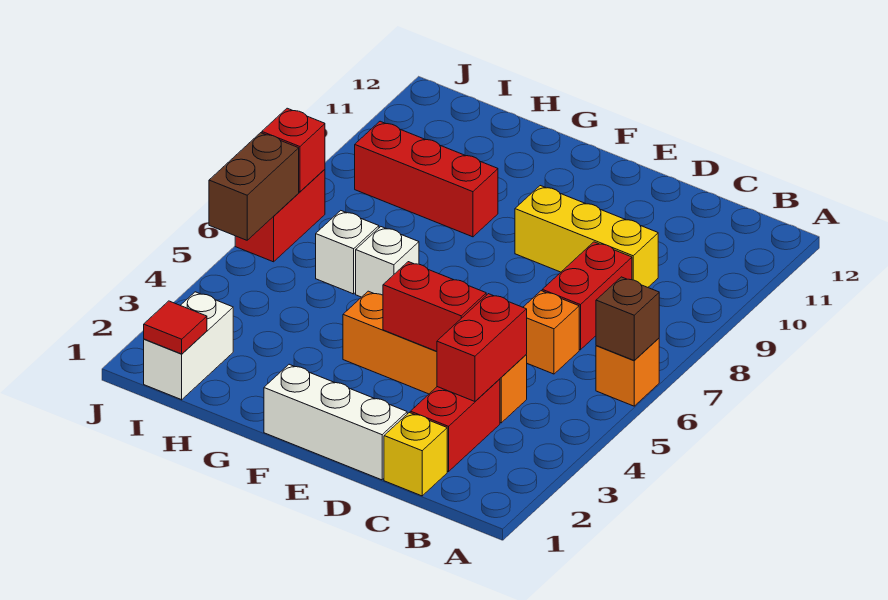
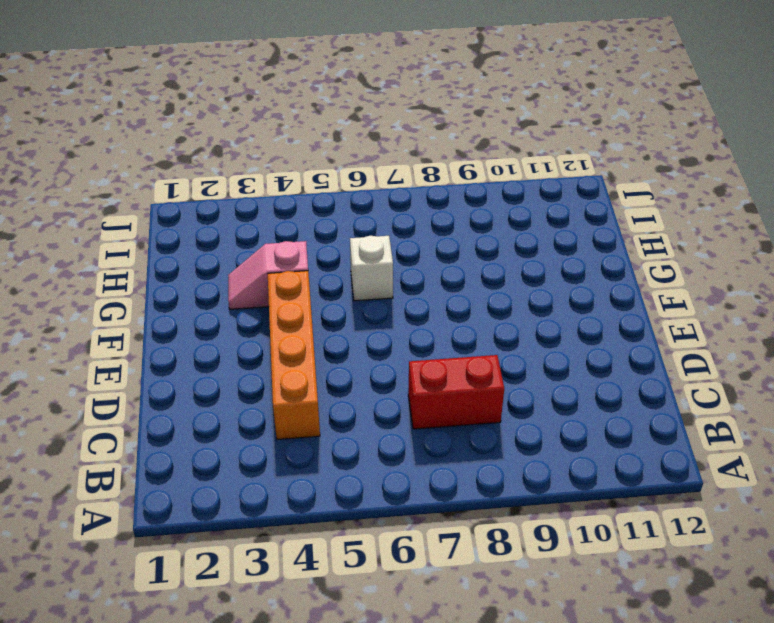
pink 1x2 slope [228,241,308,309] -> none
none -> orange 1x1 brick [596,338,659,406]
none -> yellow 1x1 brick [384,413,447,496]
none -> red 1x2 brick [410,379,500,472]

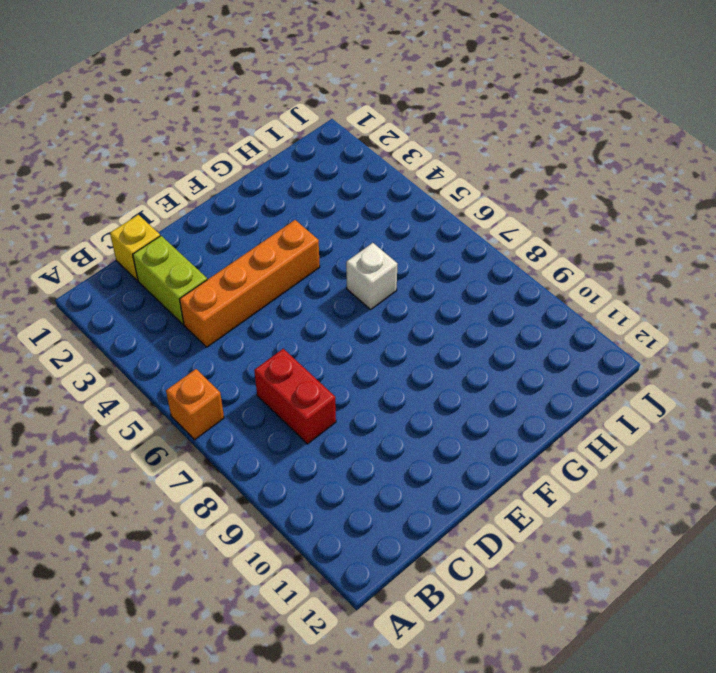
lime 1x2 brick [133,236,207,324] -> red 1x2 brick [410,379,500,472]
none -> orange 1x1 brick [523,291,579,374]
none -> yellow 1x3 brick [515,186,658,287]
none -> white 1x3 brick [264,364,407,480]

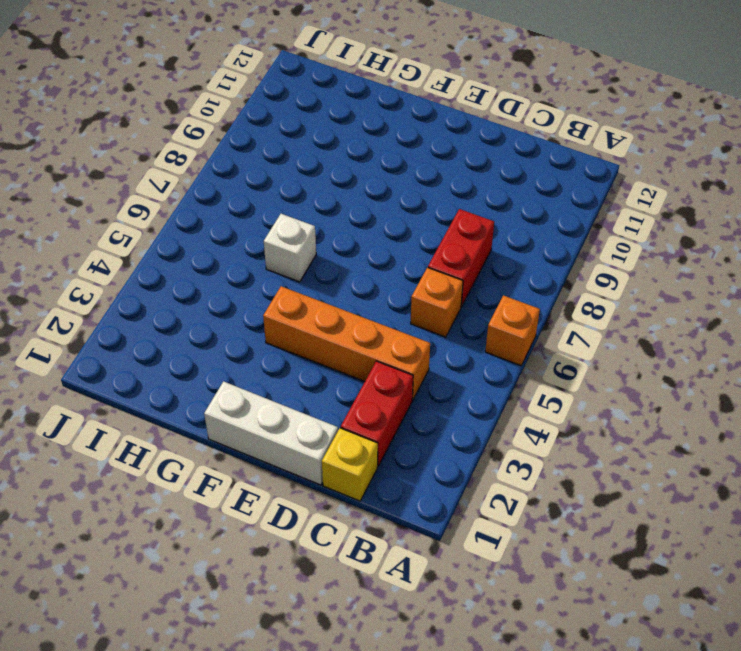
none -> yellow 1x3 brick [515,186,658,287]
none -> red 1x3 brick [355,121,498,237]
none -> white 1x1 brick [316,211,379,294]

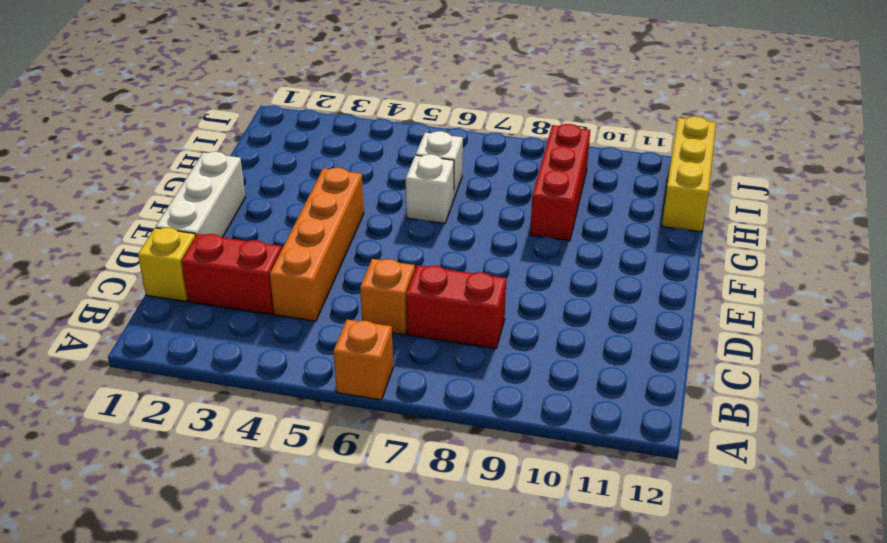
yellow 1x3 brick [662,117,716,232] -> yellow 1x3 brick moved to [515,186,658,287]
none -> white 1x2 brick [144,292,233,400]
none -> red 1x2 brick [235,169,325,262]
none -> brown 1x1 brick [596,277,659,360]

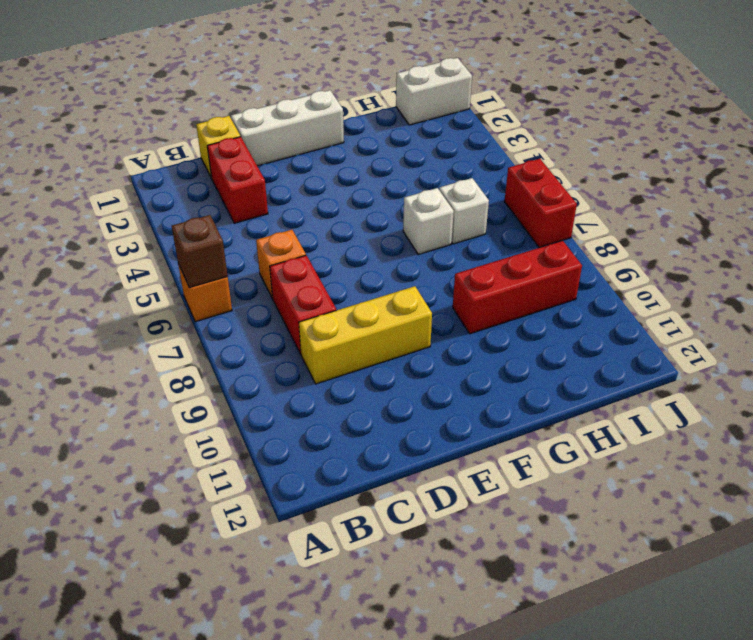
white 1x2 brick [396,58,472,125] -> white 1x2 brick turned to [144,292,233,400]
none -> orange 1x4 brick [343,291,527,423]
none -> red 1x2 brick [437,294,527,401]
none -> red 1x2 brick [383,262,486,351]

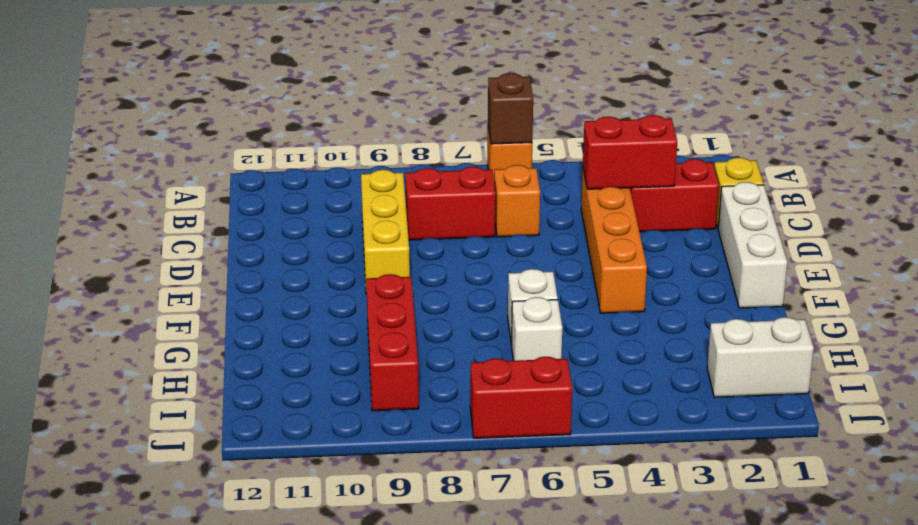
none -> red 1x2 brick [383,262,486,351]
none -> red 1x1 tile [144,301,207,354]
none -> brown 1x2 brick [209,133,299,240]

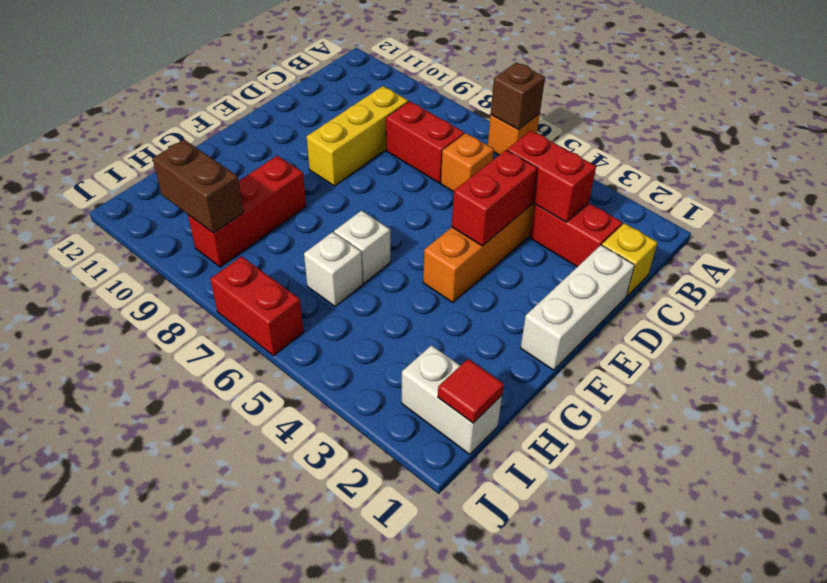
brown 1x2 brick [153,139,244,233] -> brown 1x2 brick moved to [209,133,299,240]
none -> red 1x1 brick [262,108,325,192]

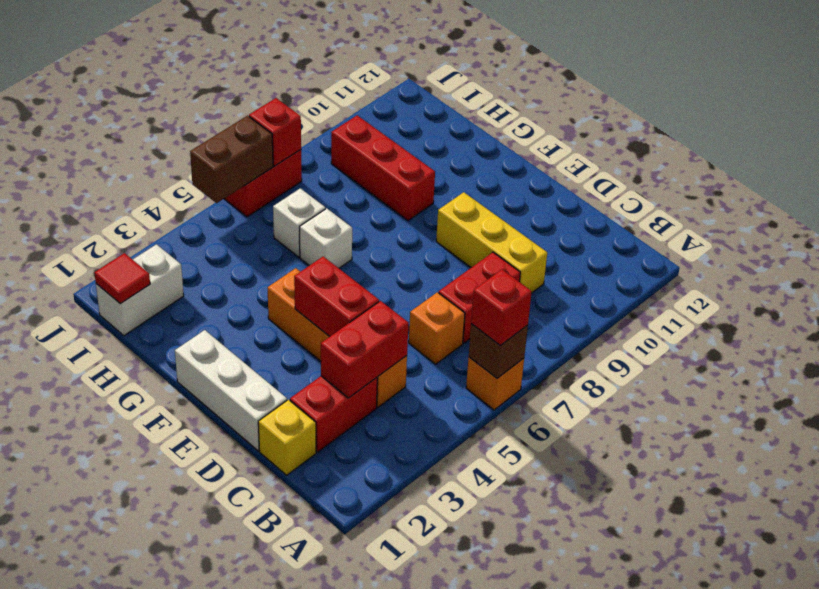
red 1x1 brick [471,270,532,346] -> none

